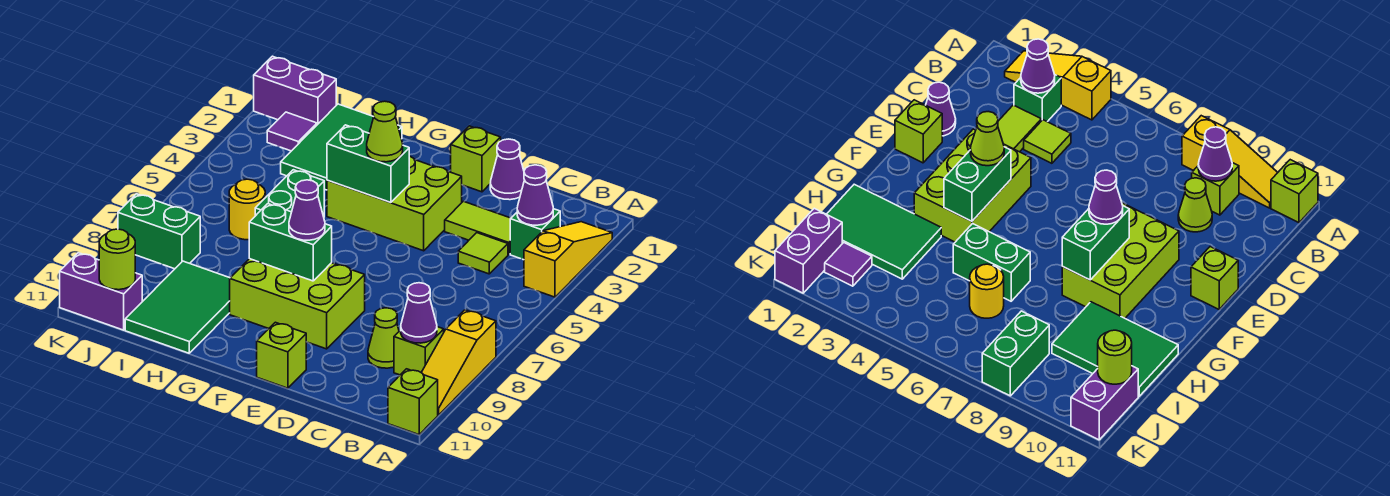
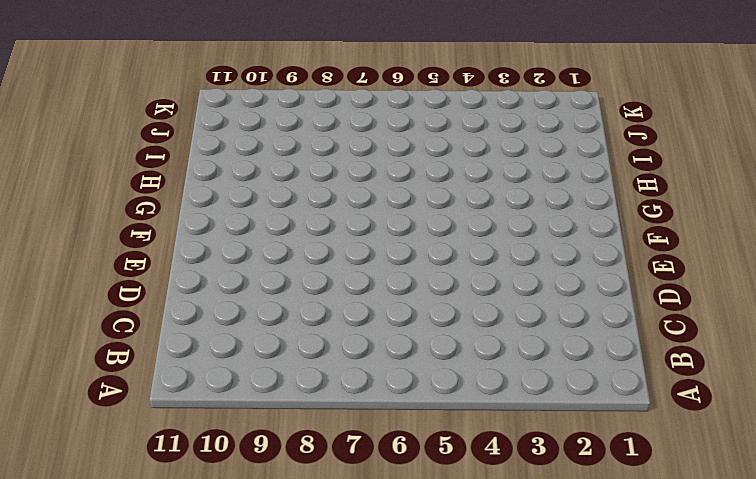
none -> yellow 1x3 slope [524,222,612,297]
none -> yellow 1x3 slope [421,310,496,415]
none -> lime 1x1 brick [388,369,438,435]

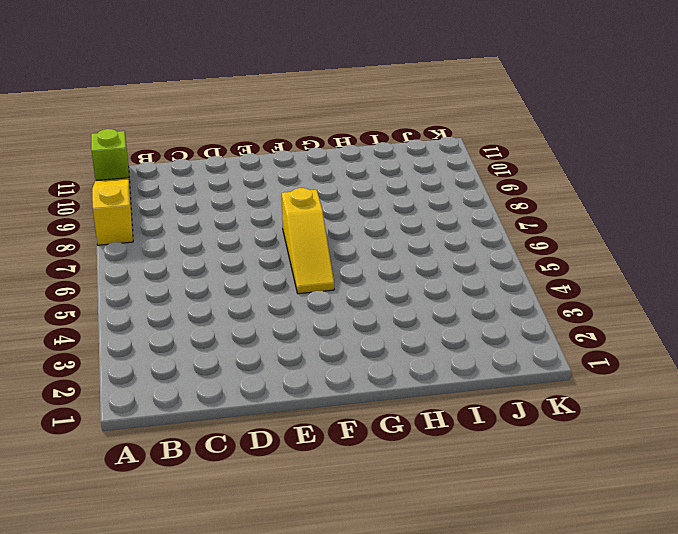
yellow 1x3 slope [282,188,334,294] -> yellow 1x3 slope moved to [524,222,612,297]
none -> green 1x1 brick [510,209,560,260]
none -> lime 1x1 brick [394,327,444,375]
none -> lime 1x2 tile [445,201,511,254]

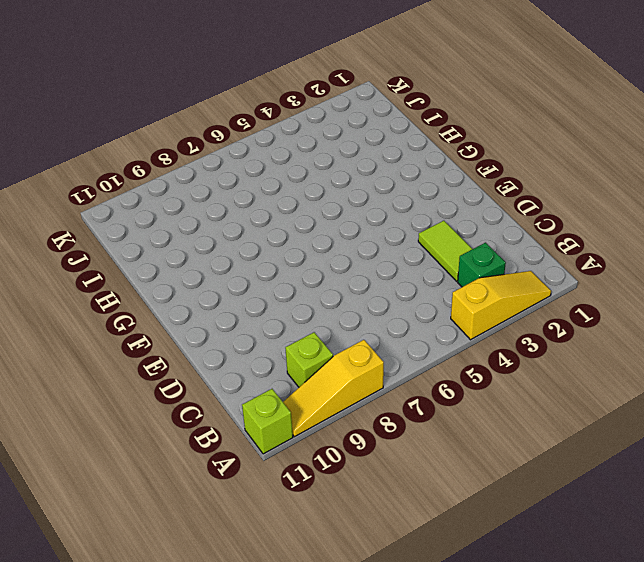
none -> lime 1x1 tile [458,233,508,274]
none -> lime 1x1 cone [368,308,399,368]
none -> purple 1x1 cone [490,139,524,200]

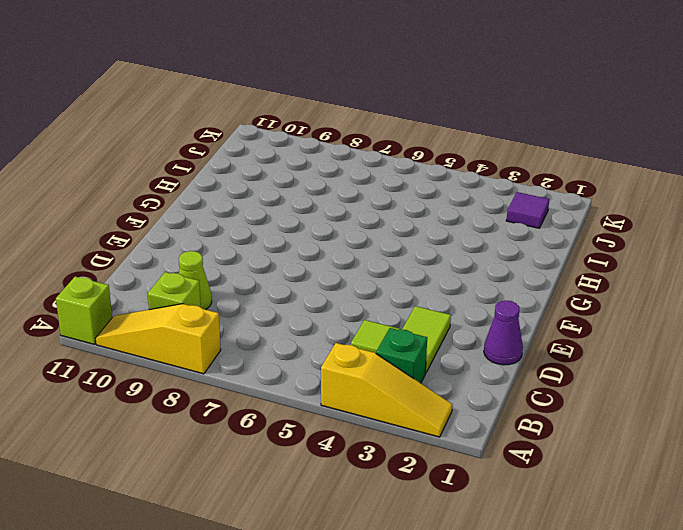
none -> lime 1x1 brick [451,126,501,192]
none -> lime 2x3 brick [327,156,462,251]
none -> lime 2x3 brick [230,259,365,349]

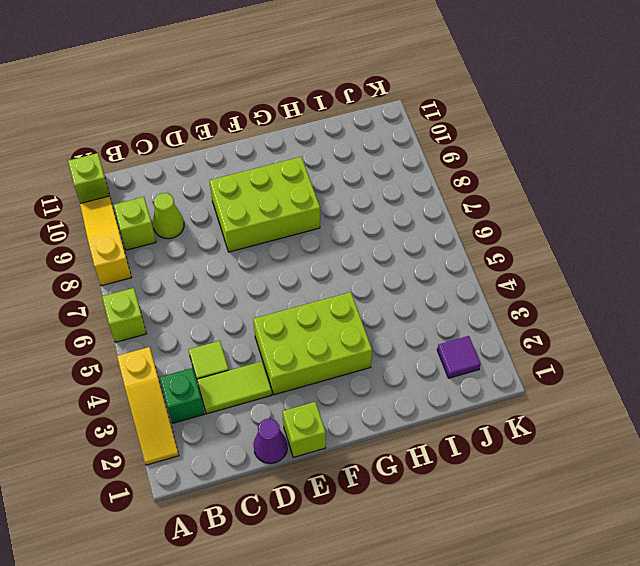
lime 1x1 brick [102,288,147,342] -> lime 1x1 brick moved to [257,322,306,388]
none -> green 2x3 tile [281,104,402,190]
none -> green 1x2 brick [255,170,324,217]
none -> green 2x3 tile [125,261,230,353]

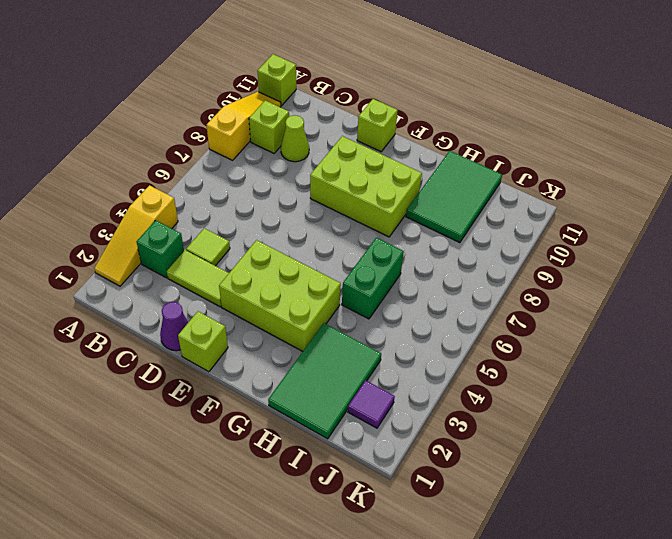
none -> yellow 1x1 round brick [229,179,265,240]
none -> purple 1x2 brick [254,56,336,125]
none -> green 1x2 brick [118,194,200,269]

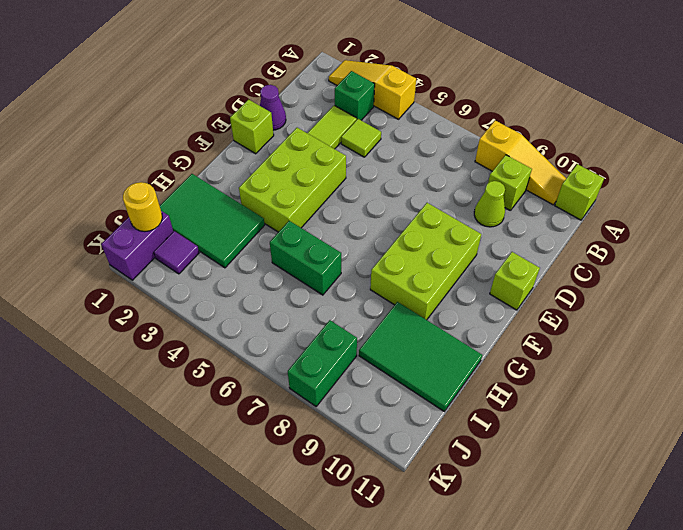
yellow 1x1 round brick [123,182,162,232] -> yellow 1x1 round brick moved to [229,179,265,240]
none -> purple 1x2 brick [60,253,142,330]
none -> purple 1x1 cone [517,165,553,225]
none -> purple 1x1 cone [401,283,437,343]

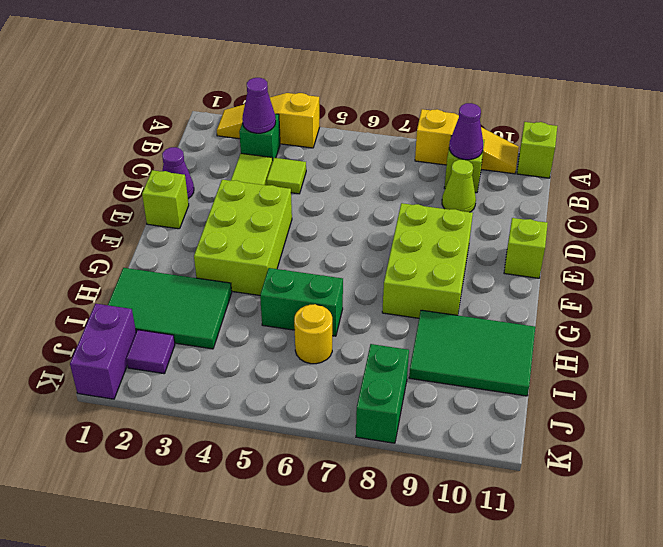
none -> purple 1x2 brick [60,253,142,330]
none -> green 1x2 brick [327,125,409,203]
none -> green 1x2 brick [249,204,332,281]

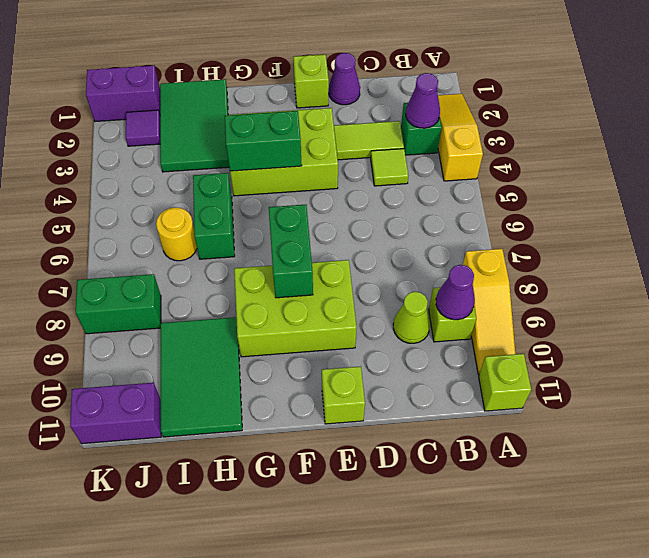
green 1x2 brick [269,205,313,298] -> green 1x2 brick turned to [249,204,332,281]
none -> lime 1x1 round brick [99,229,135,290]
none -> lime 1x1 cone [367,101,403,162]
none -> purple 1x1 cone [289,180,325,240]

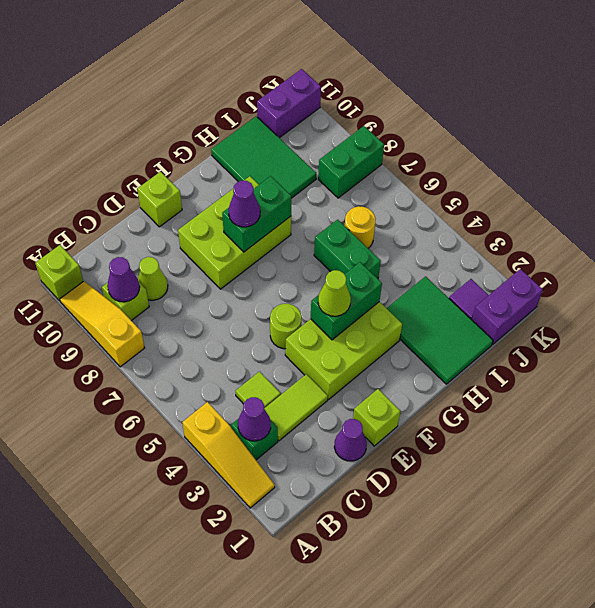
lime 1x1 round brick [270,304,302,349] -> lime 1x1 round brick moved to [99,229,135,290]

